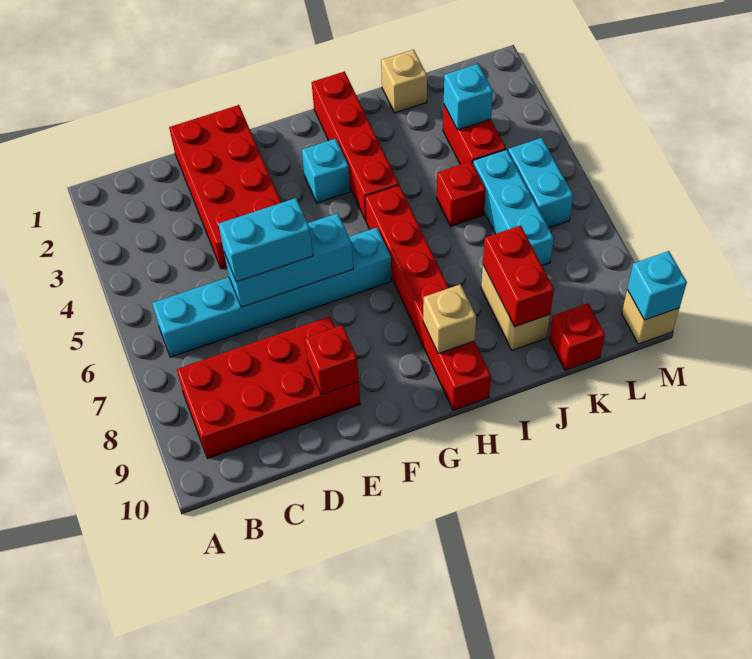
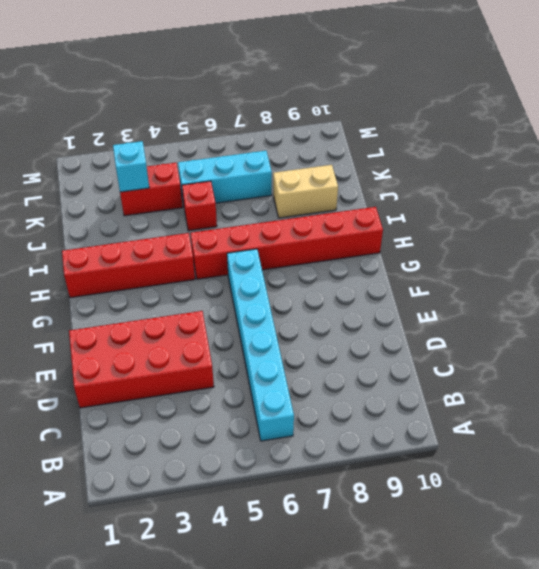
none -> red 2x4 brick [177,317,360,458]
none -> cyan 1x1 brick [302,138,350,203]
none -> tan 1x1 brick [381,50,427,113]

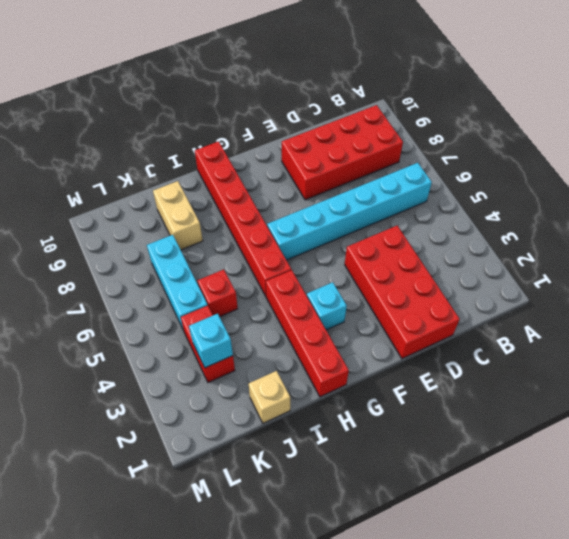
none -> red 1x1 brick [549,303,605,370]
none -> cyan 1x2 brick [508,138,573,228]
none -> tan 1x1 brick [622,290,679,344]

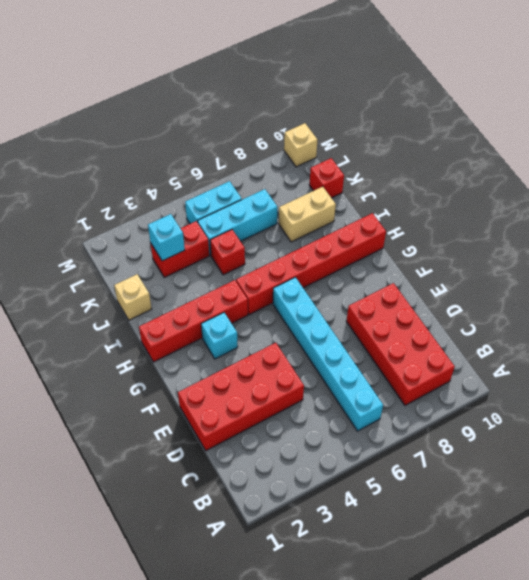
none -> cyan 1x3 brick [224,213,353,307]
none -> red 1x1 brick [305,325,359,395]
none -> tan 1x1 brick [423,284,476,354]

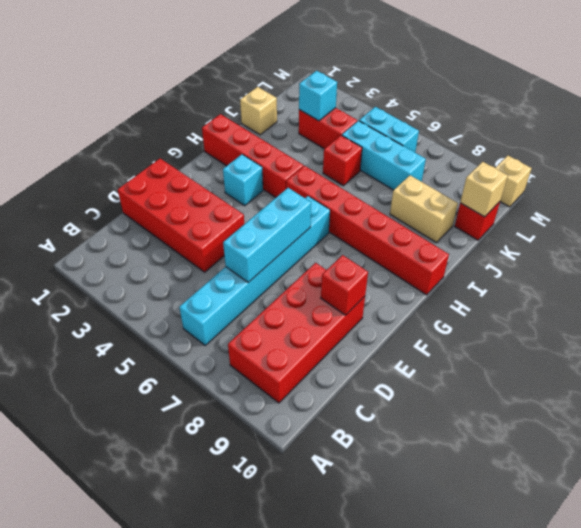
tan 1x1 brick [460,162,508,217] -> tan 1x1 brick moved to [423,284,476,354]
none -> red 1x2 brick [483,225,554,327]
none -> cyan 1x1 brick [627,251,687,320]
none -> cyan 1x2 brick [219,198,313,282]

